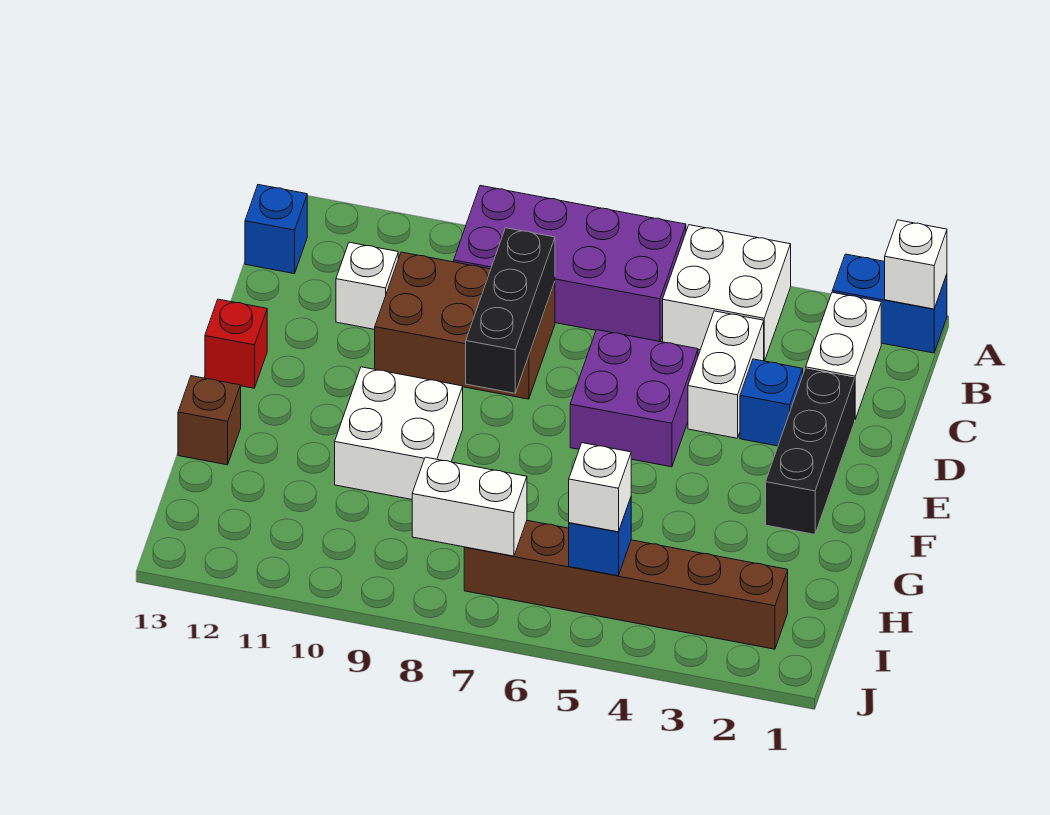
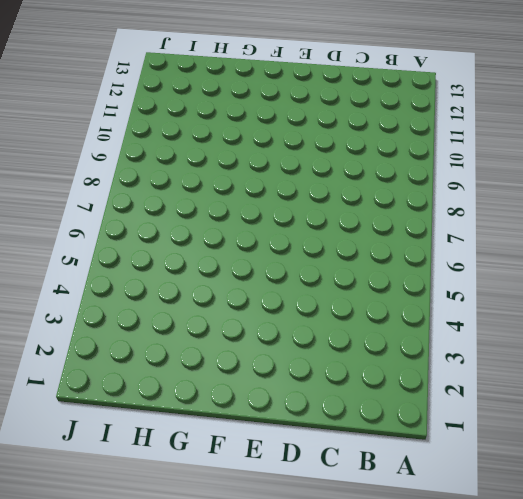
none -> blue 1x2 brick [832,254,947,353]
none -> white 2x2 brick [663,225,791,361]
none -> purple 2x4 brick [454,186,686,341]

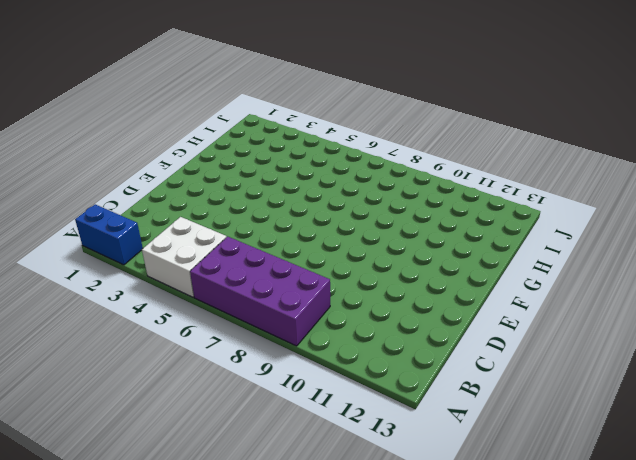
none -> white 1x2 brick [806,292,881,419]
none -> blue 1x1 brick [245,185,307,274]
none -> white 1x2 brick [688,311,764,438]

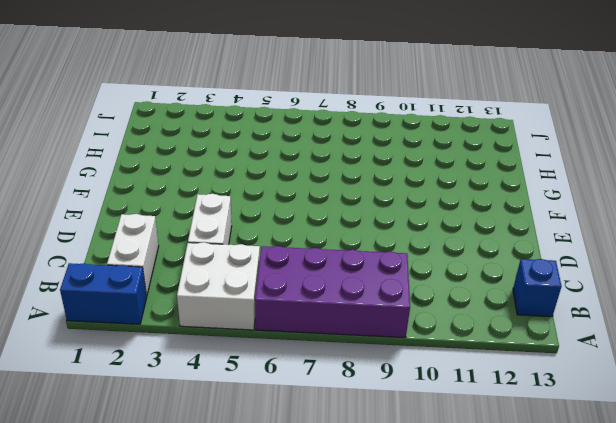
none -> brown 2x3 brick [375,252,555,399]
none -> white 1x1 brick [336,242,398,329]
none -> black 1x3 brick [766,369,855,534]

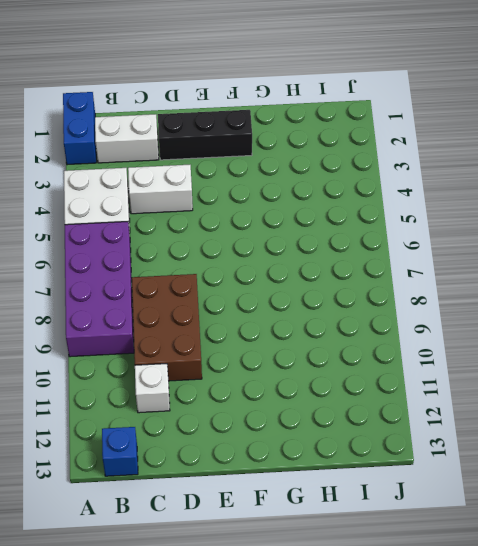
none -> blue 1x1 brick [740,359,803,446]
none -> purple 2x2 brick [570,330,698,467]
none -> red 1x1 brick [205,299,267,388]

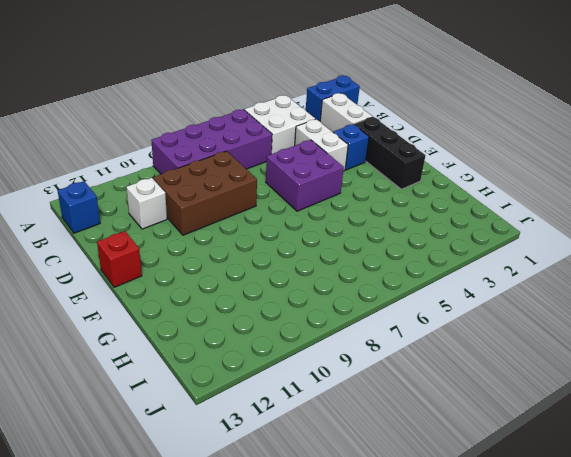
none -> white 2x2 brick [335,367,463,499]
none -> brown 1x1 brick [178,376,241,465]
none -> brown 1x6 brick [464,520,788,649]

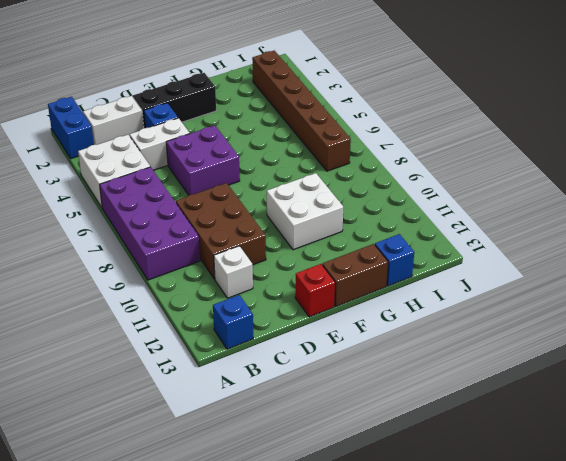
brown 1x2 brick [322,244,388,306] -> brown 1x1 brick [178,376,241,465]
blue 1x1 brick [375,234,414,286] -> blue 1x1 brick moved to [569,498,631,576]
none -> white 1x1 brick [885,220,947,309]
none -> black 1x3 brick [466,228,555,393]
none -> white 1x2 brick [412,457,527,556]

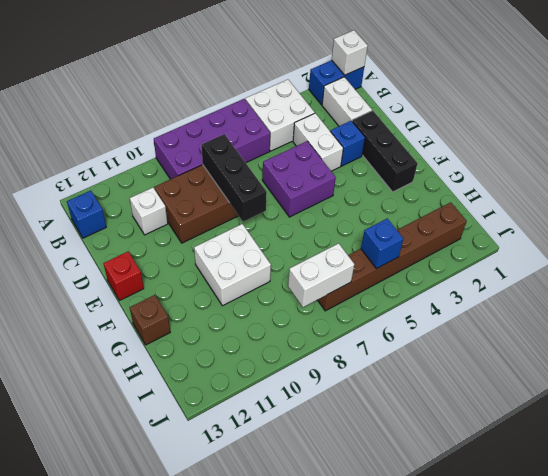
none -> white 1x1 brick [569,443,631,532]

